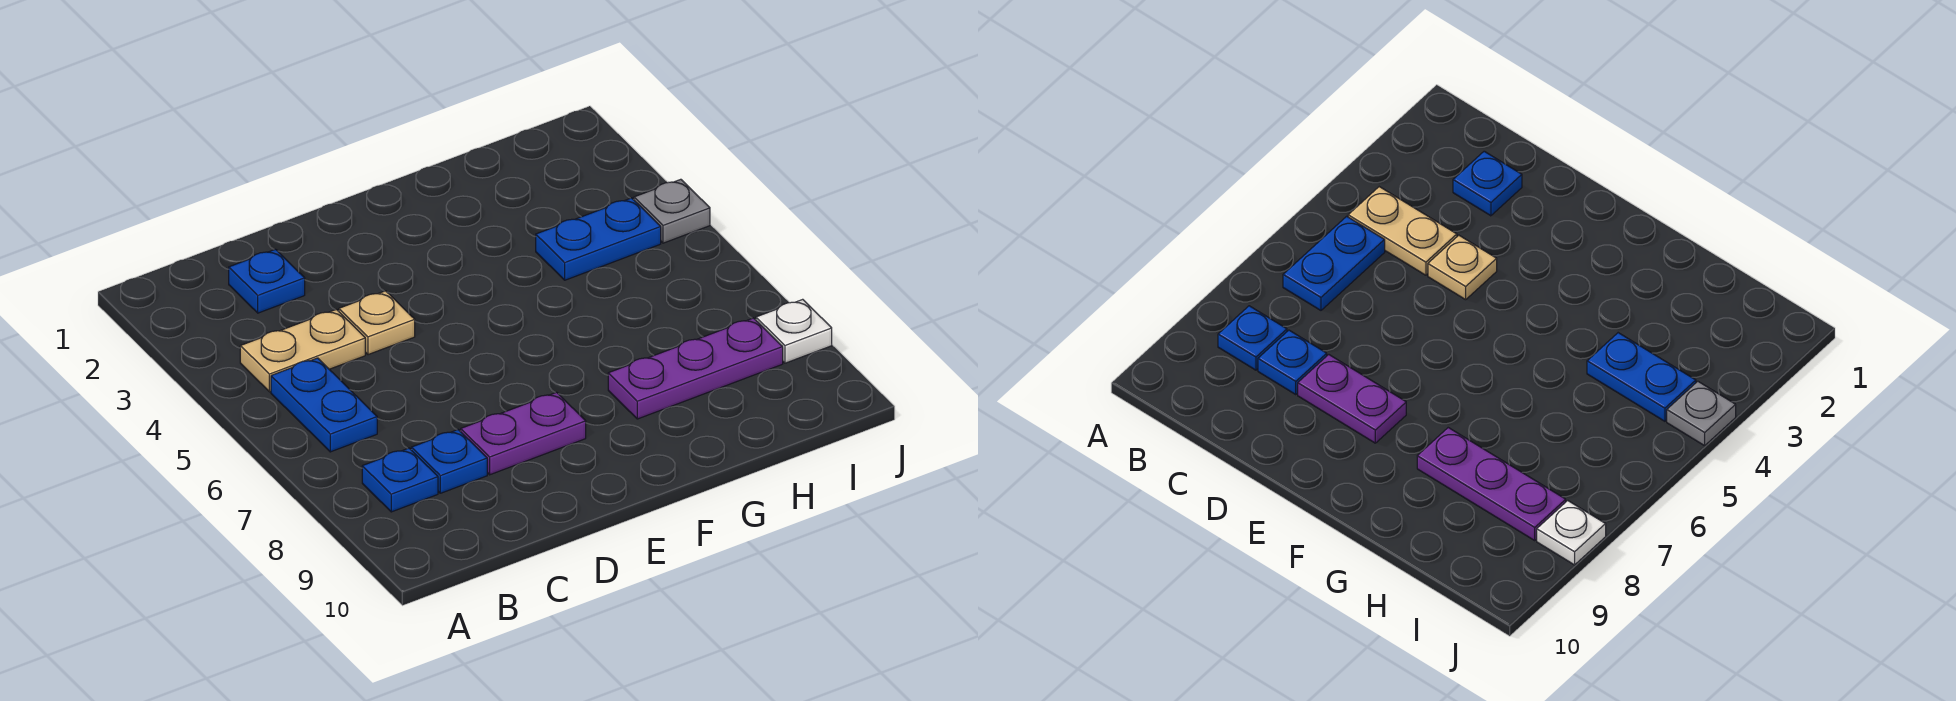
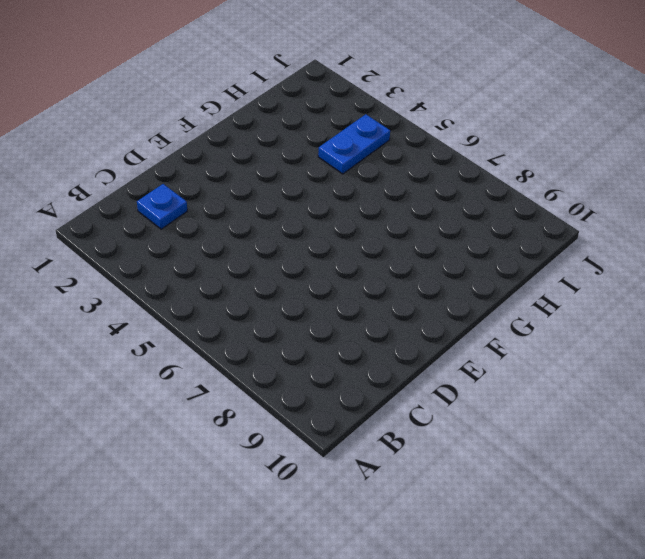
none -> tan 1x2 plate [240,309,365,392]
none -> blue 1x2 plate [271,358,377,452]

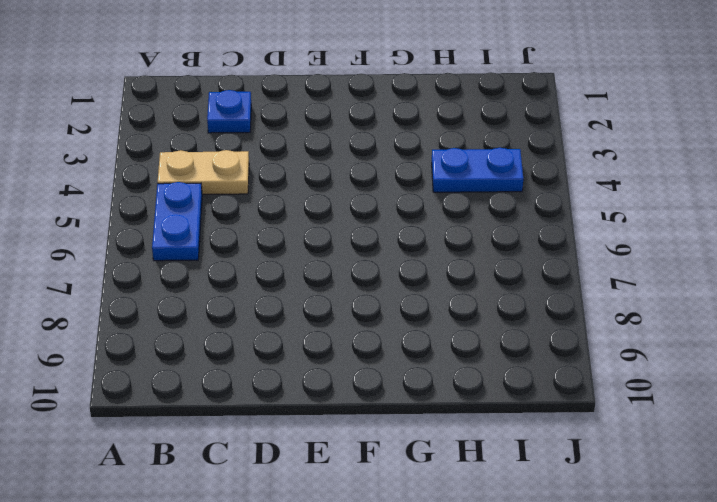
none -> blue 1x1 plate [362,448,438,512]
none -> blue 1x1 plate [411,430,487,493]

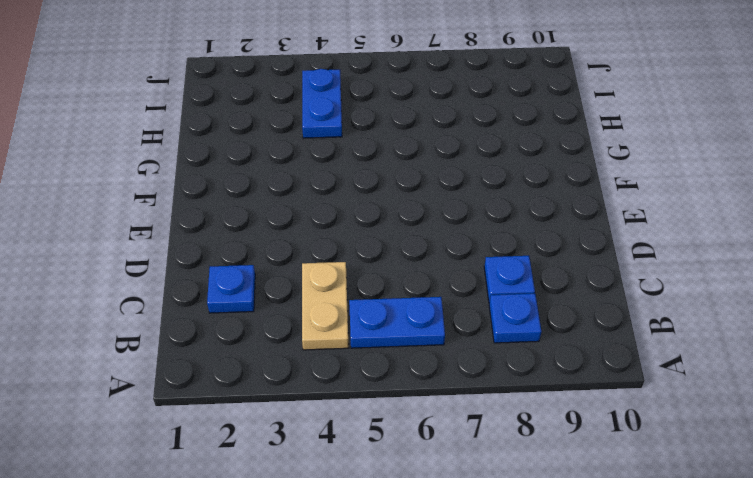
none -> tan 1x1 plate [339,291,415,355]
none -> purple 1x2 plate [461,392,586,475]

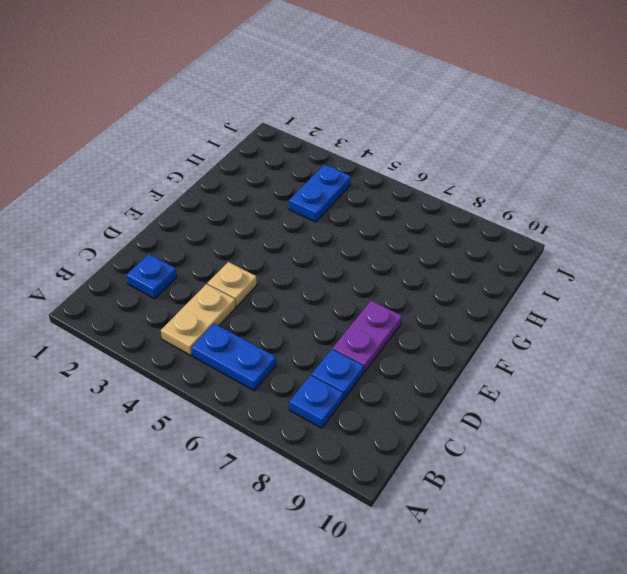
none -> purple 1x3 plate [608,318,783,419]
none -> grey 1x1 plate [634,179,710,243]

